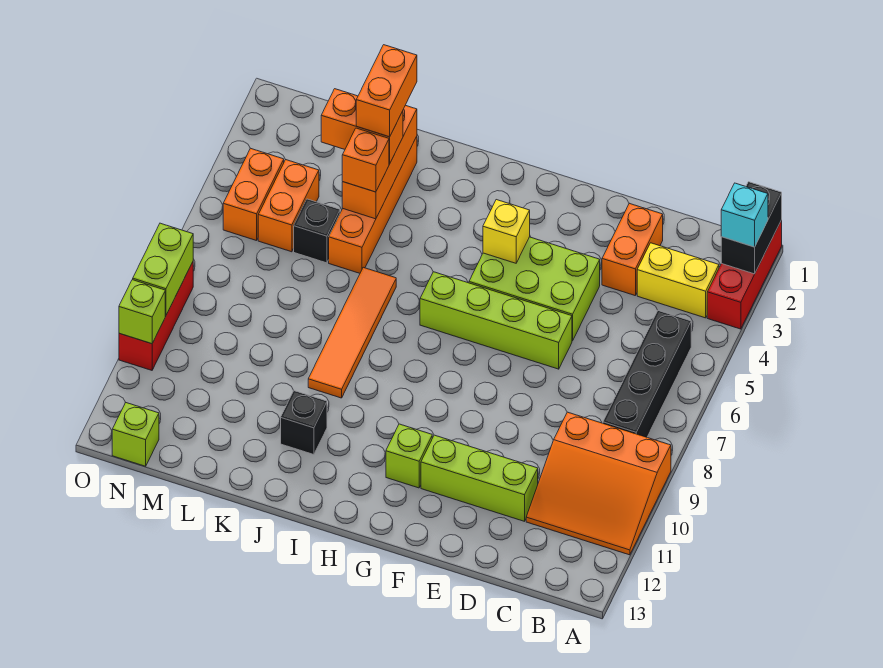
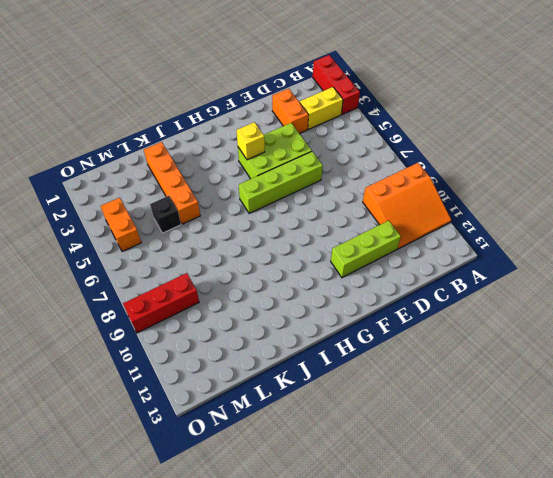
red 1x3 brick [123,273,199,333] -> red 1x3 brick turned to [119,262,193,370]
none -> black 1x4 brick [603,311,691,437]
none -> lime 1x1 brick [386,424,432,488]
none -> orange 1x4 tile [308,267,396,398]

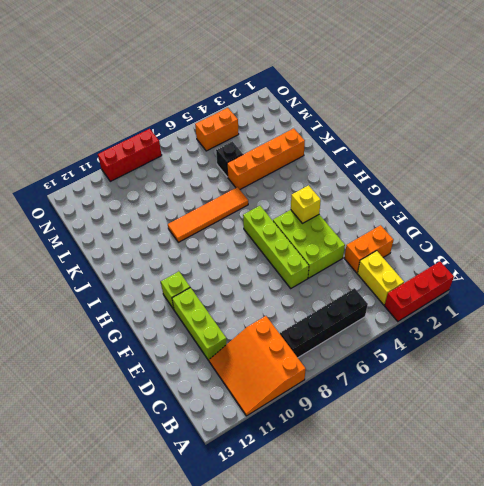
none -> black 1x1 brick [281,391,327,455]
none -> orange 1x2 brick [258,159,319,252]
none -> lime 1x1 brick [112,402,159,466]

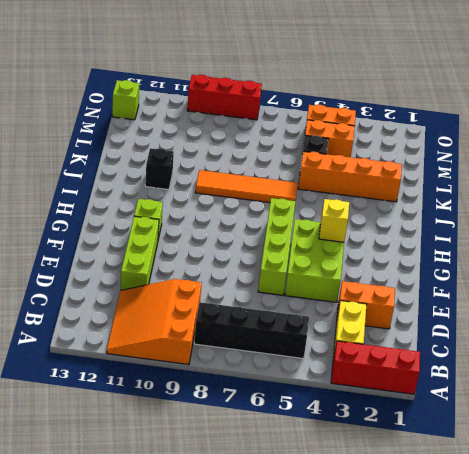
none -> black 1x2 brick [721,182,782,274]
none -> orange 1x3 brick [342,105,417,219]
none -> lime 1x2 brick [133,223,193,315]

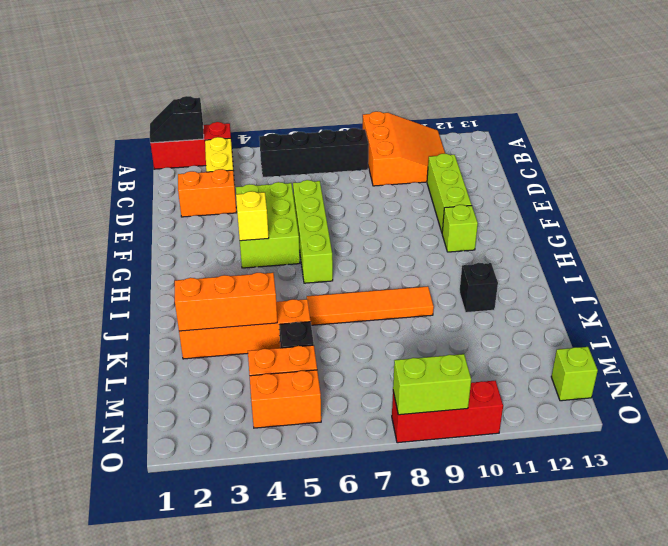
black 1x2 slope [150,96,204,143] -> black 1x2 brick [721,182,782,274]
none -> lime 1x1 brick [119,280,165,344]
none -> cyan 1x1 brick [721,183,768,247]
none -> orange 1x2 brick [321,89,403,164]

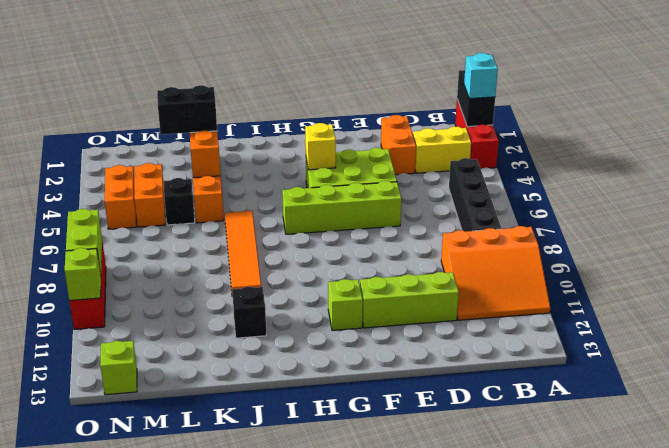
black 1x2 brick [157,85,217,134] -> orange 1x2 brick [321,89,403,164]
none -> orange 1x1 brick [342,128,389,192]
none -> orange 1x2 brick [356,45,417,137]

